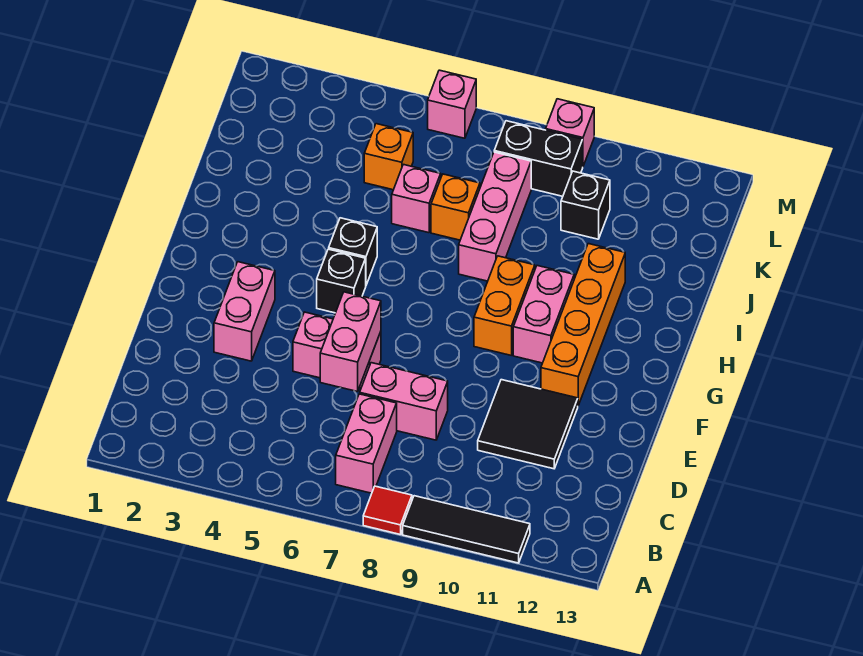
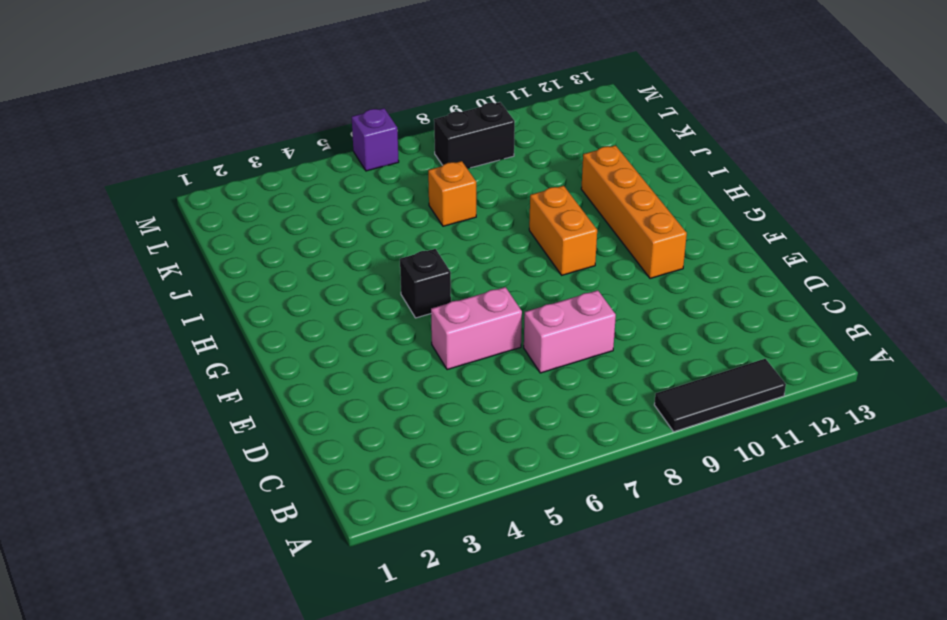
purple 1x1 brick [352,108,399,171] -> pink 1x1 brick [428,70,476,138]
none -> red 1x1 tile [363,486,412,535]
none -> pink 1x2 brick [336,394,397,493]
none -> black 2x2 tile [478,380,578,469]

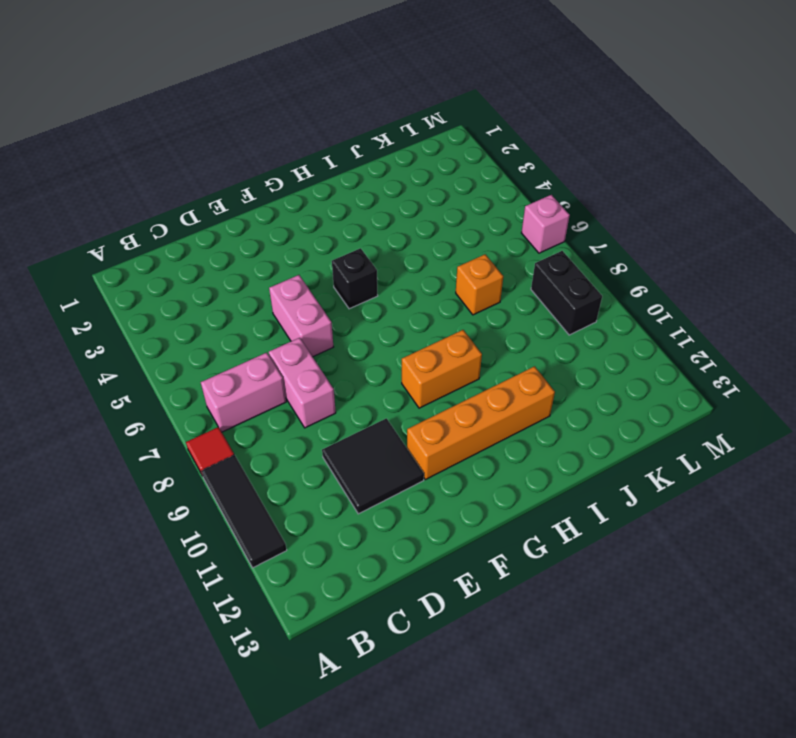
none -> pink 1x2 brick [214,262,275,361]
none -> pink 1x2 brick [513,266,574,363]
none -> black 1x1 brick [329,218,377,285]

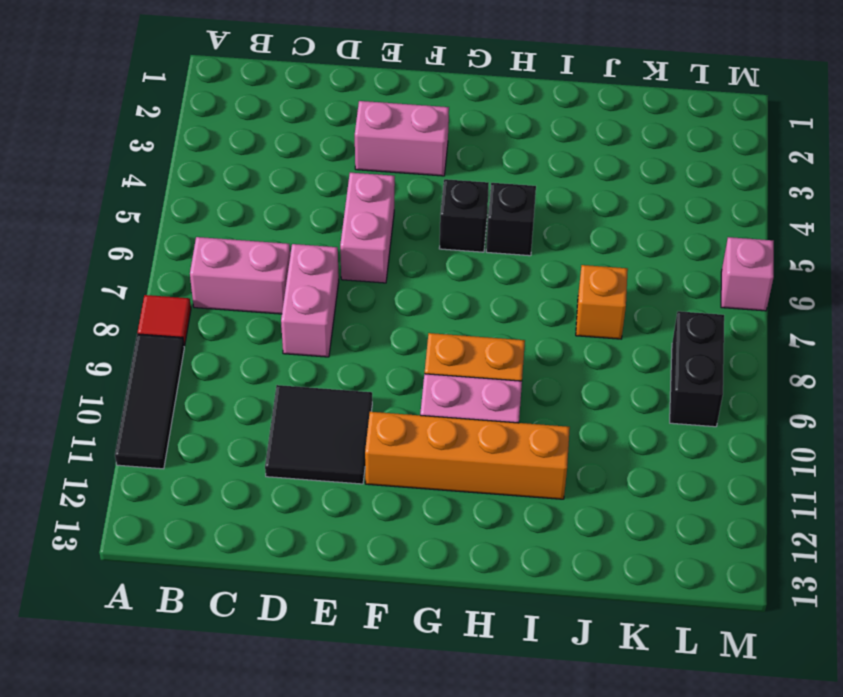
none -> pink 1x3 brick [459,152,531,281]
none -> pink 1x1 brick [392,165,441,233]
none -> orange 1x1 brick [364,124,413,190]

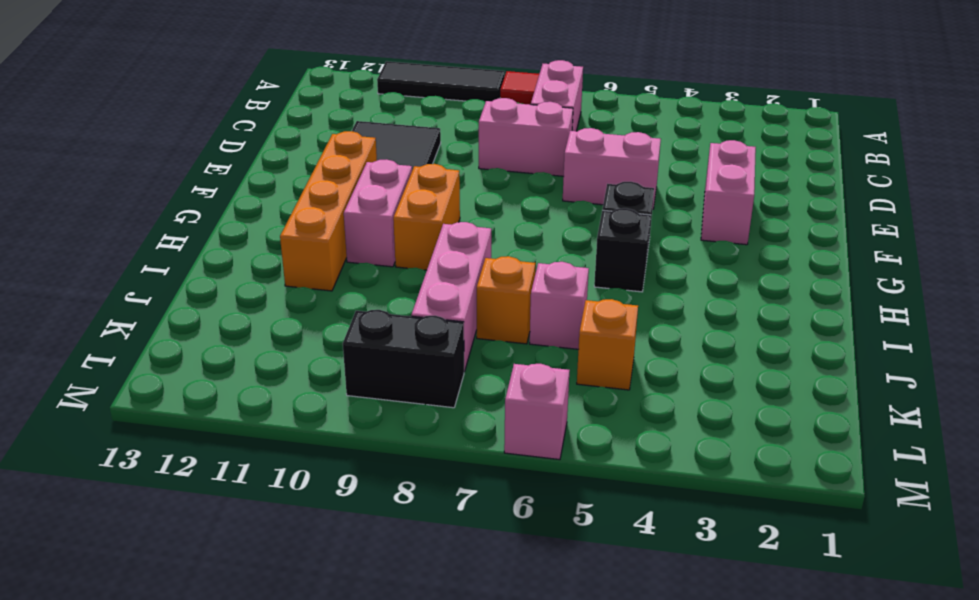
none -> black 1x1 brick [561,171,610,239]
none -> pink 1x1 brick [546,99,594,166]
none -> pink 1x2 brick [320,292,381,392]

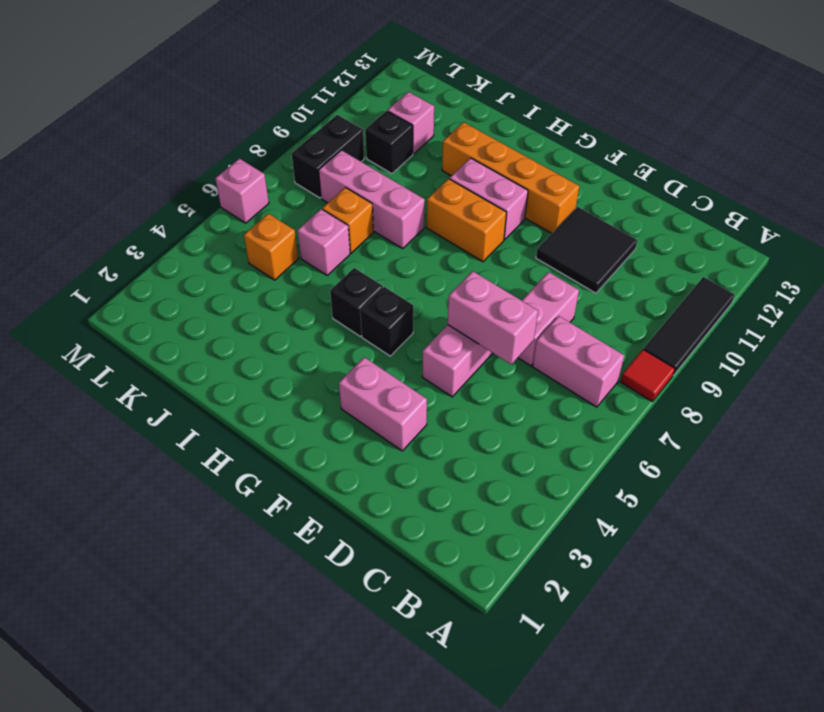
pink 1x1 brick [388,92,434,154] -> pink 1x1 brick moved to [546,99,594,166]

